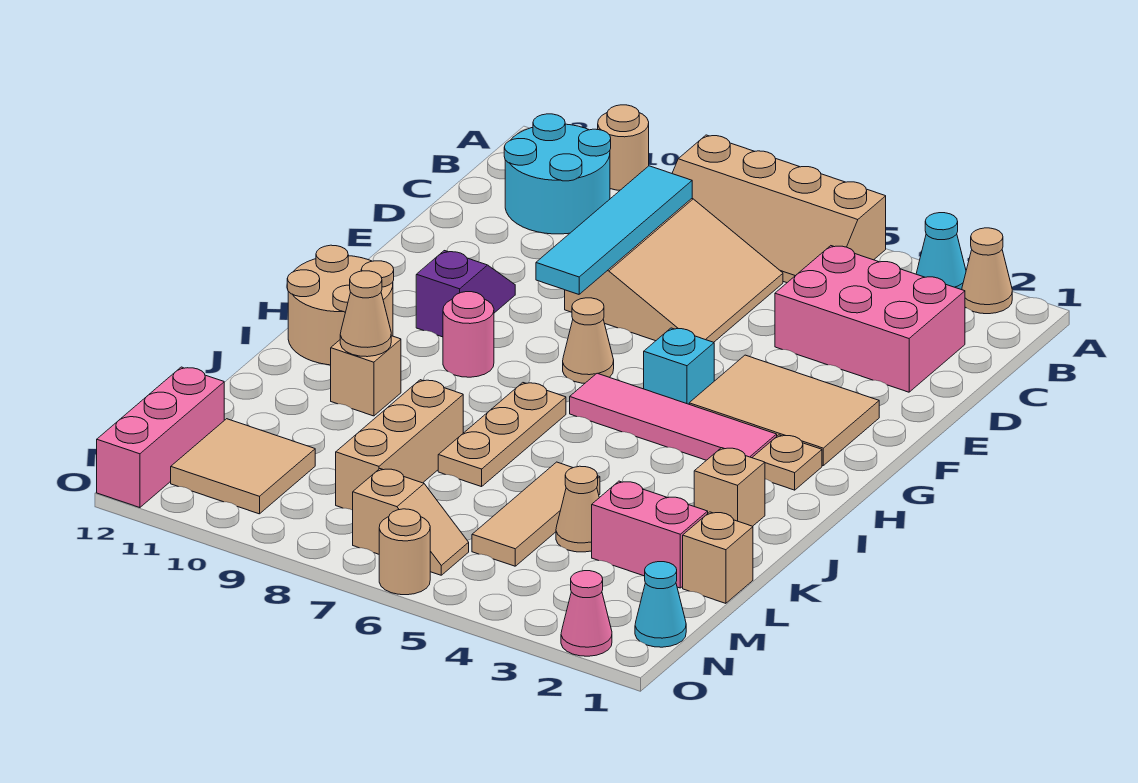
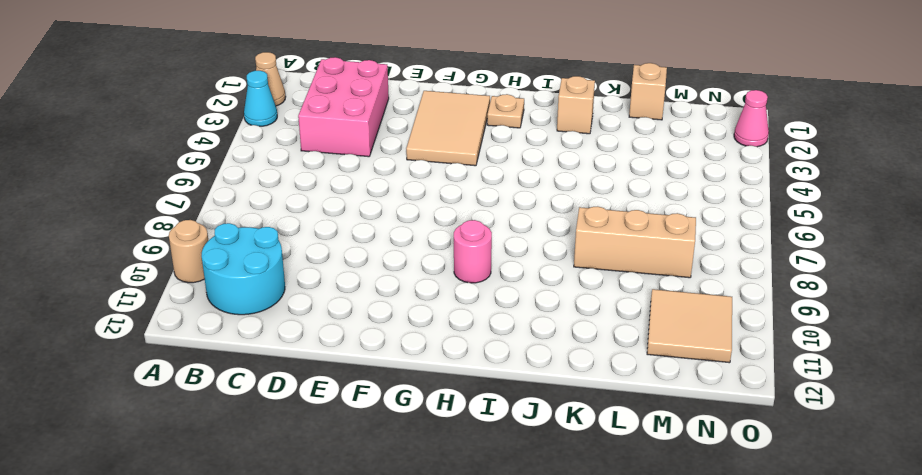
none -> tan 2x4 slope [672,135,886,283]
none -> tan 3x3 slope [565,199,783,342]
none -> purple 1x2 slope [416,251,515,337]
none -> cyan 1x1 brick [644,328,714,404]

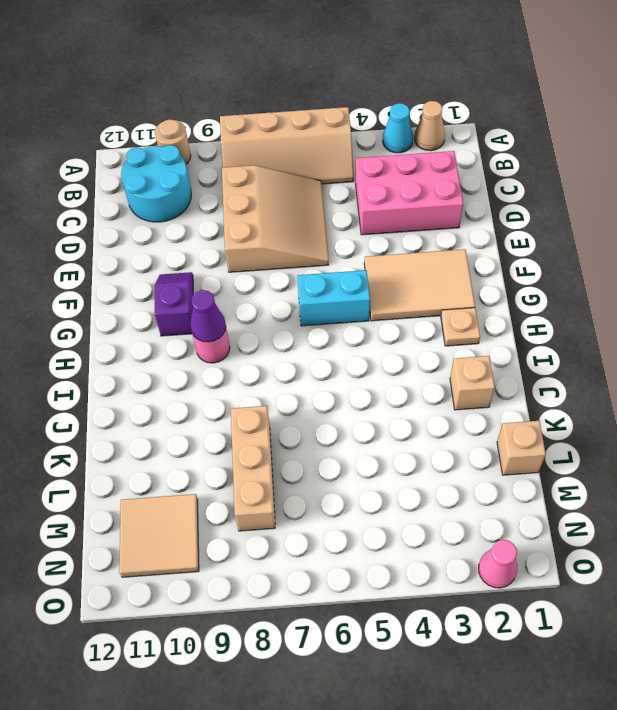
cyan 1x2 brick [297,270,370,326] -> cyan 1x1 brick [644,328,714,404]
purple 1x1 cone [190,290,226,342] -> none
none -> tan 1x1 cone [563,298,614,383]
none -> pink 1x4 tile [570,373,777,460]
none -> tan 2x2 round brick [287,245,394,365]
none -> tan 1x3 plate [438,383,566,487]

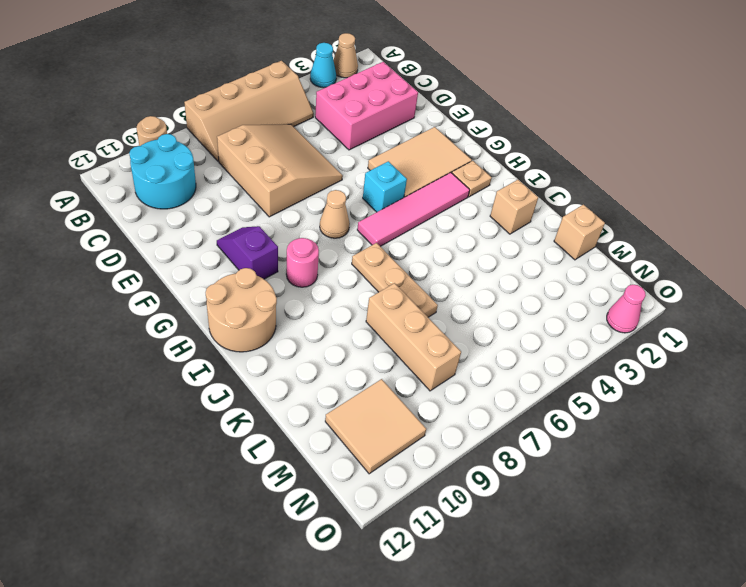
none -> tan 1x1 brick [331,336,401,416]
none -> tan 1x3 tile [472,462,600,566]
none -> pink 1x2 brick [592,481,708,588]
none -> tan 1x1 cone [556,466,599,552]

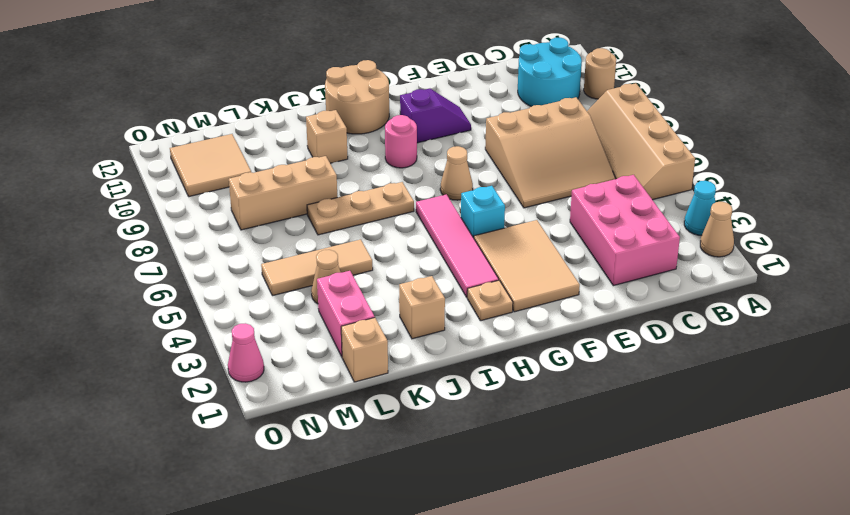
none -> pink 1x3 brick [97,367,224,508]
none -> cyan 1x1 cone [635,562,686,647]
none -> tan 1x2 slope [353,469,469,575]
none -> tan 1x1 round brick [379,509,430,595]

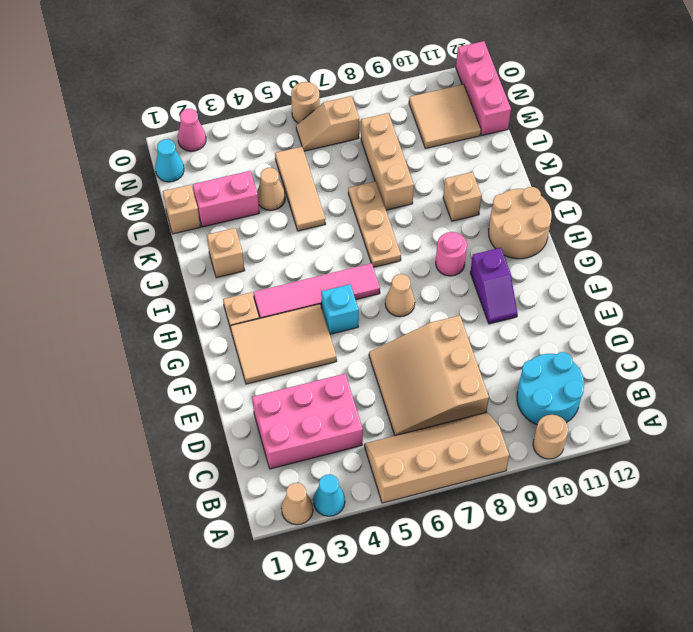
none -> cyan 1x4 tile [536,166,692,294]
none -> tan 1x1 cone [340,271,391,357]

